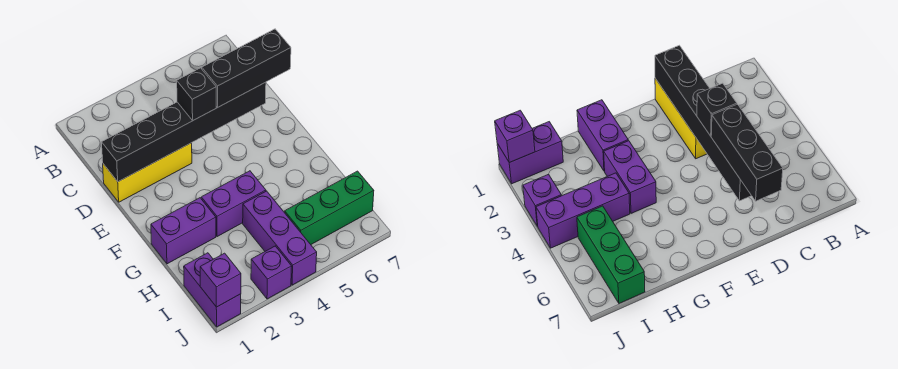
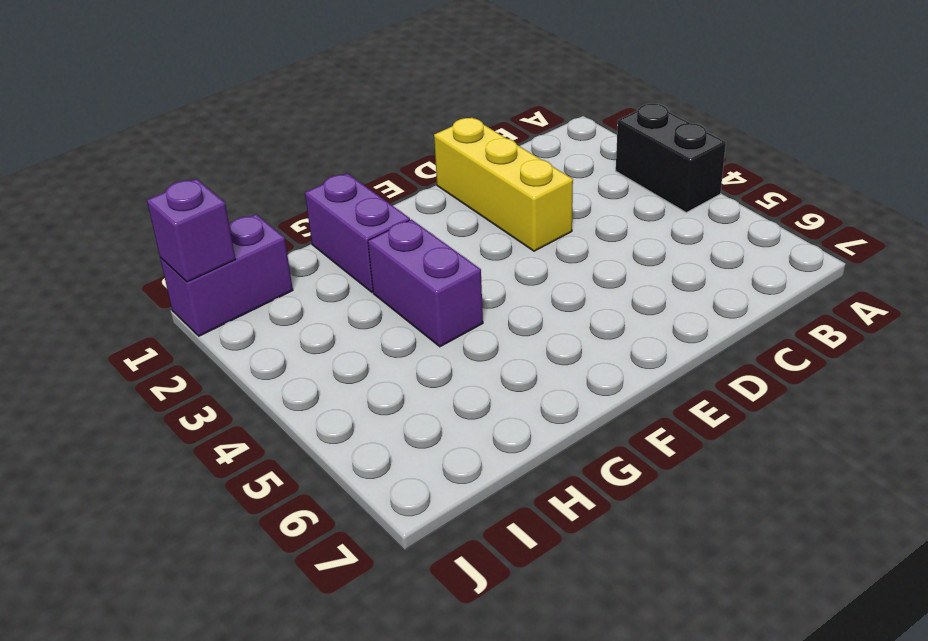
black 1x2 brick [616,103,726,213] -> none
none -> purple 1x3 brick [243,191,317,285]
none -> green 1x3 brick [285,171,374,244]

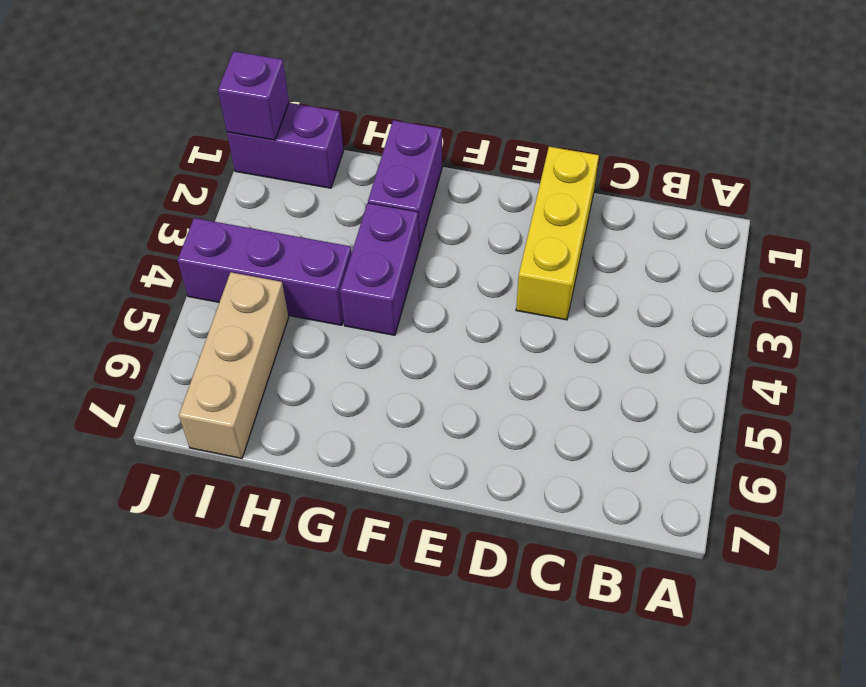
tan 1x3 brick [179,272,289,458] -> green 1x3 brick [285,171,374,244]
none -> purple 1x1 brick [251,246,292,299]
none -> black 1x6 brick [102,82,266,182]

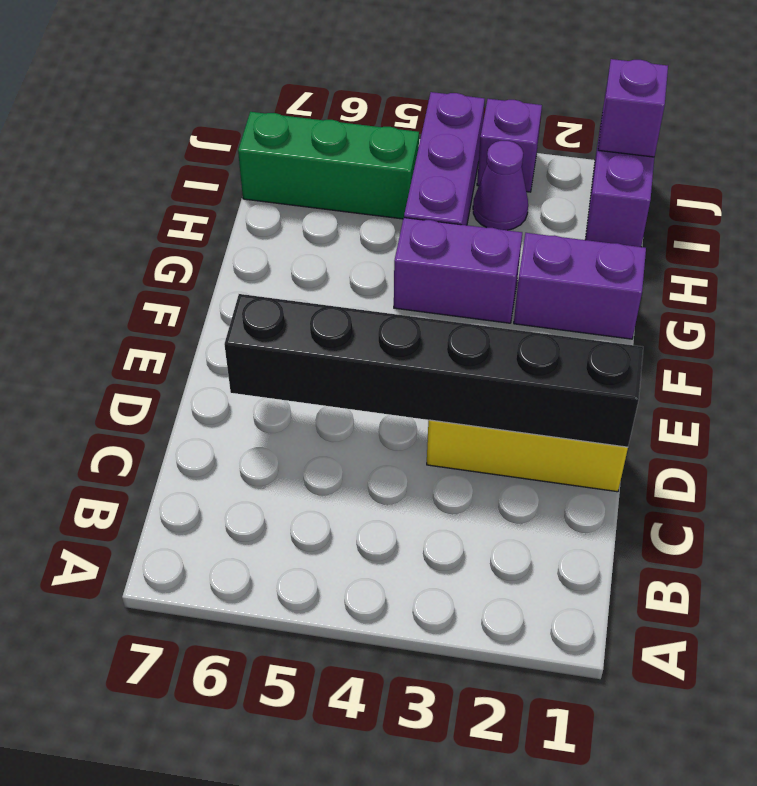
purple 1x1 cone [473,141,528,230] -> none
none -> black 1x1 brick [177,68,216,120]
none -> black 1x3 brick [202,29,291,107]

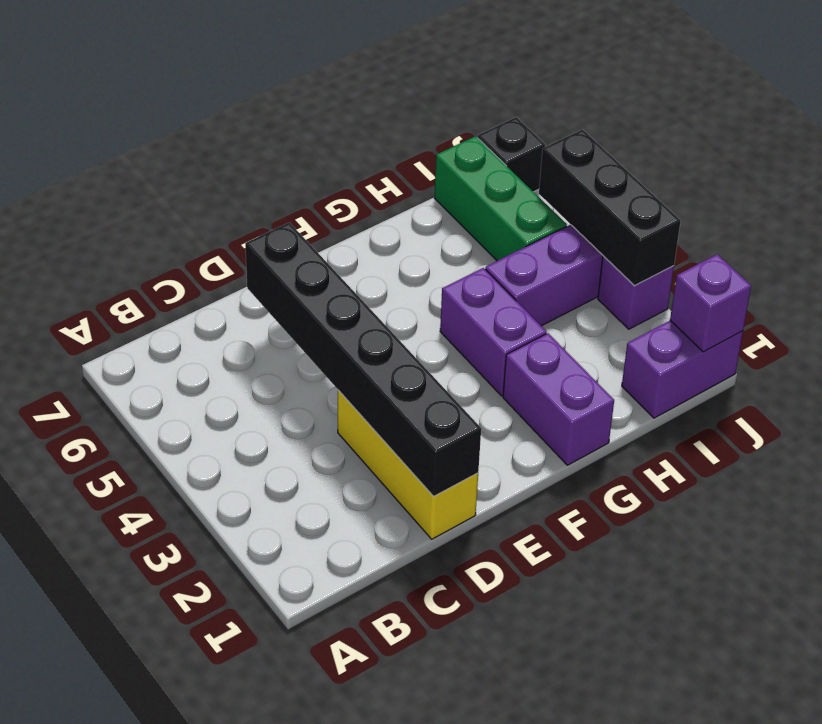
black 1x3 brick [539,129,681,286] -> black 1x3 brick moved to [202,29,291,107]
black 1x1 brick [477,117,545,192] -> black 1x1 brick moved to [177,68,216,120]

